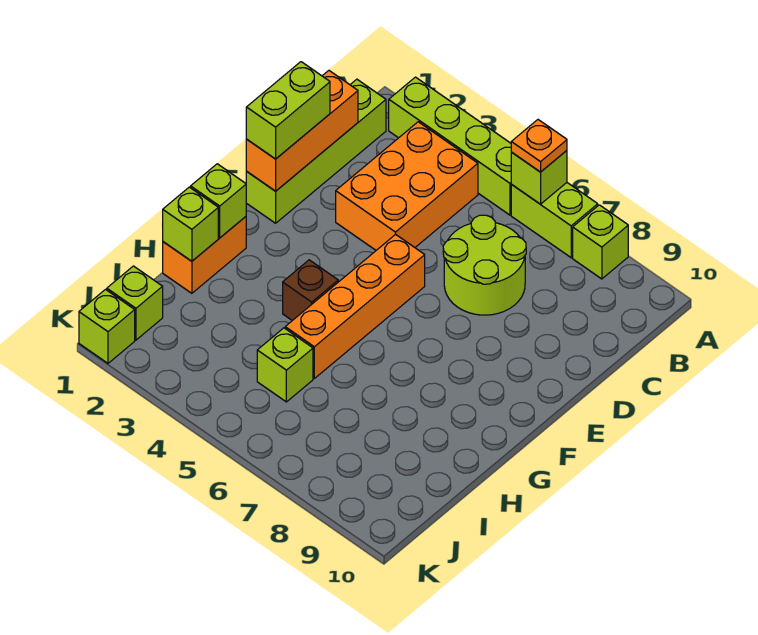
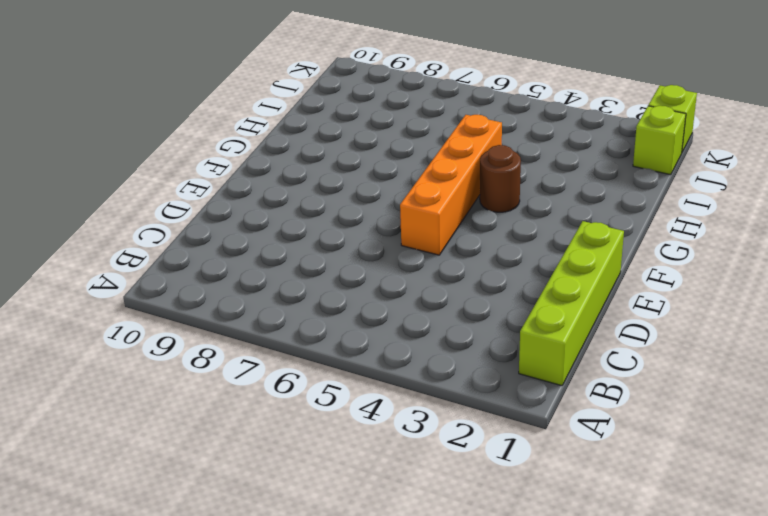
brown 1x1 round brick [480,145,521,212] -> brown 1x1 brick [283,260,338,321]
none -> lime 1x4 brick [389,77,512,215]
none -> lime 1x2 brick [511,183,598,258]
none -> lime 1x1 brick [573,205,628,279]

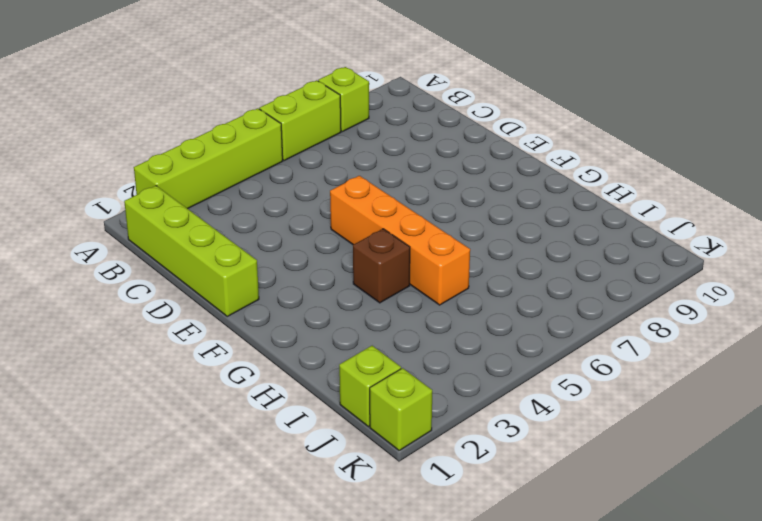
none -> orange 2x3 brick [336,122,478,250]
none -> lime 2x2 round brick [443,215,526,315]
none -> orange 1x2 brick [163,217,246,293]

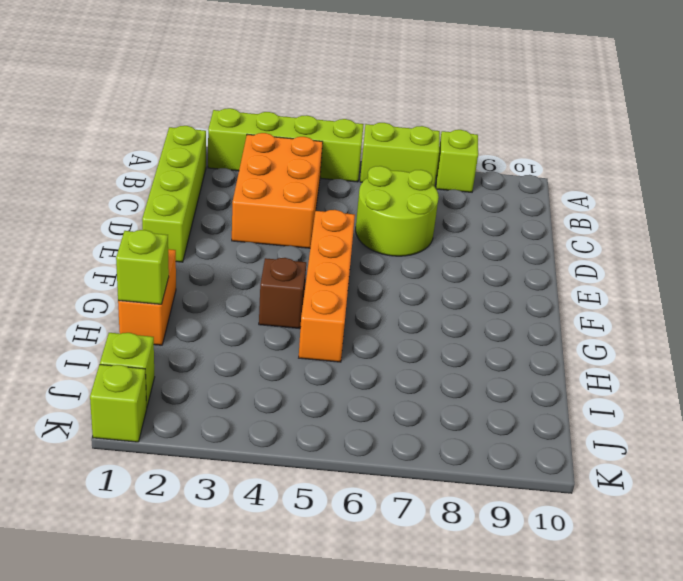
none -> lime 1x1 brick [257,328,313,402]
none -> lime 1x1 brick [511,151,567,204]
none -> orange 1x3 brick [246,71,358,191]

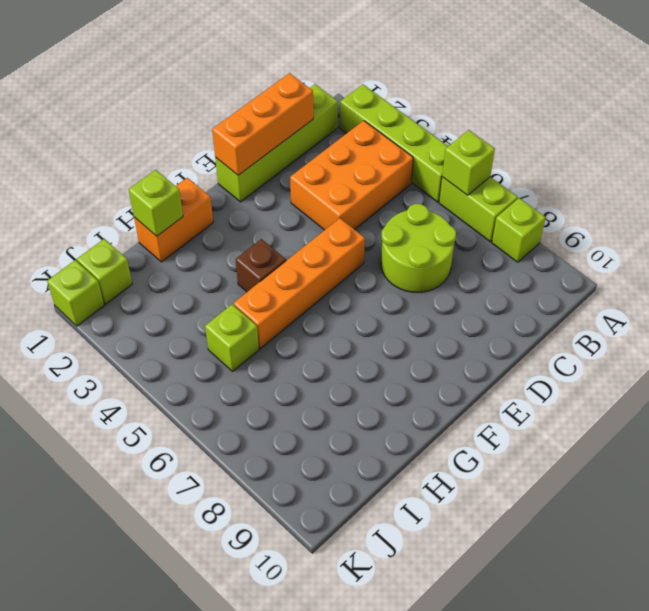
none -> lime 1x1 brick [191,164,246,238]
none -> orange 1x1 plate [511,120,567,172]
none -> lime 1x2 brick [246,62,330,159]

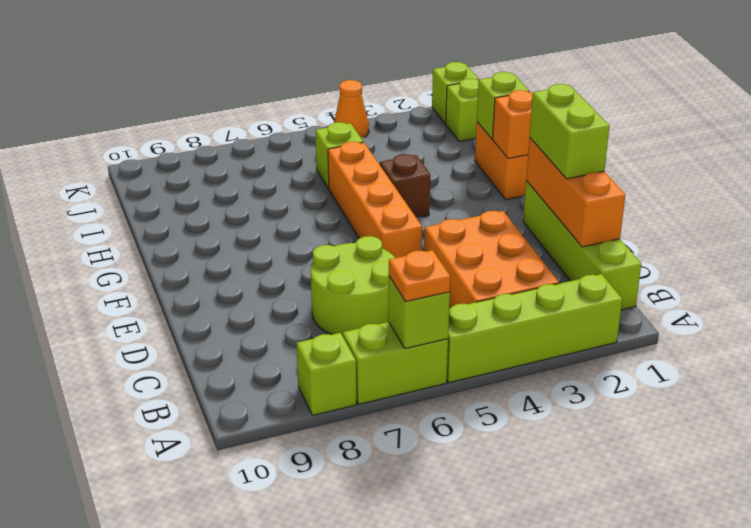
orange 1x1 brick [493,90,533,159] -> lime 1x1 brick [191,164,246,238]
orange 1x1 cone [334,80,369,138] -> none

